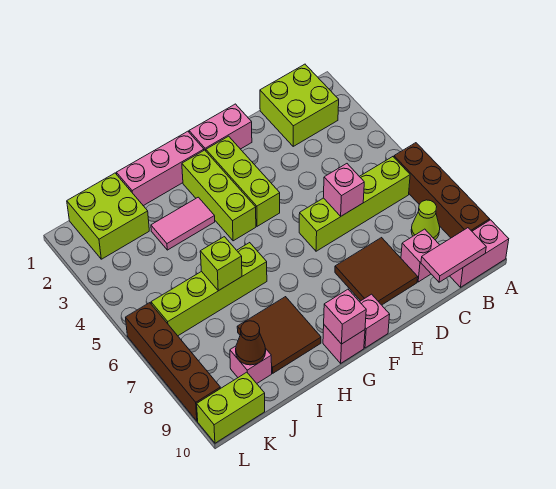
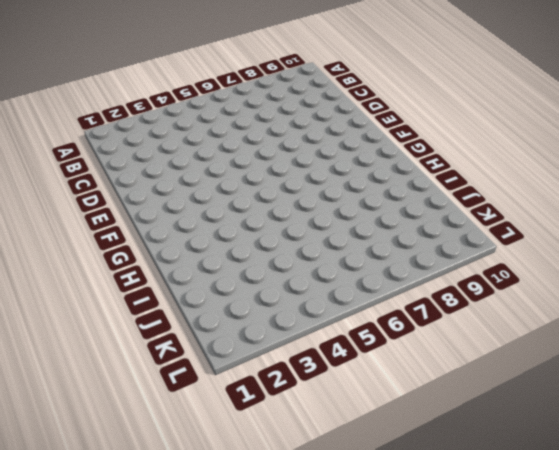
none -> brown 1x4 brick [394,143,490,238]
none -> pink 1x2 brick [450,220,509,287]
none -> lime 2x2 brick [260,64,339,146]

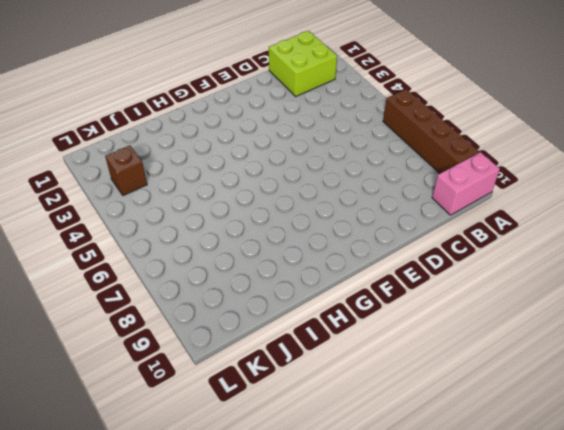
brown 1x1 brick [105,145,147,196] -> none
none -> lime 1x4 brick [299,157,410,251]
none -> lime 1x1 cone [411,200,440,239]
none -> pink 1x1 brick [401,229,439,282]

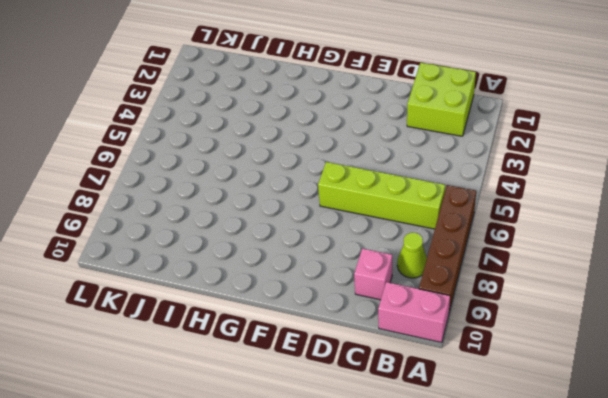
none -> brown 2x2 tile [335,238,418,305]
none -> pink 1x2 brick [189,104,252,151]
none -> lime 1x3 brick [206,136,280,226]

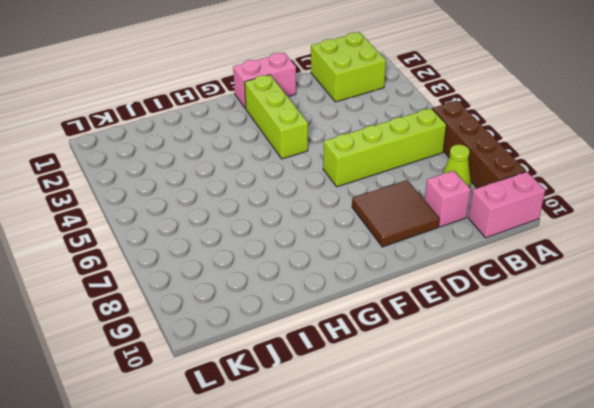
none -> pink 1x1 brick [360,294,390,348]
none -> pink 1x3 brick [116,131,204,206]
none -> lime 1x3 brick [182,150,256,241]

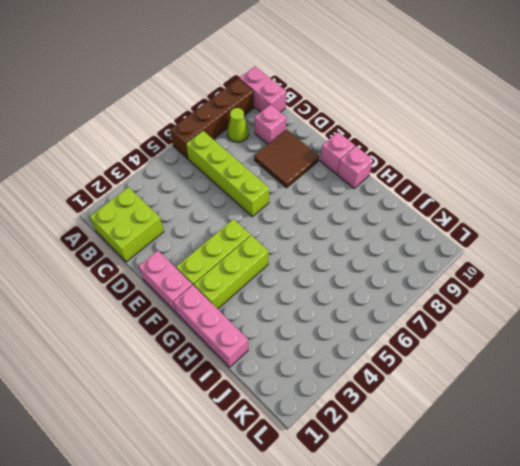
none -> pink 1x2 tile [151,197,215,250]
none -> lime 1x4 brick [151,243,267,336]
none -> brown 2x2 tile [237,297,321,373]

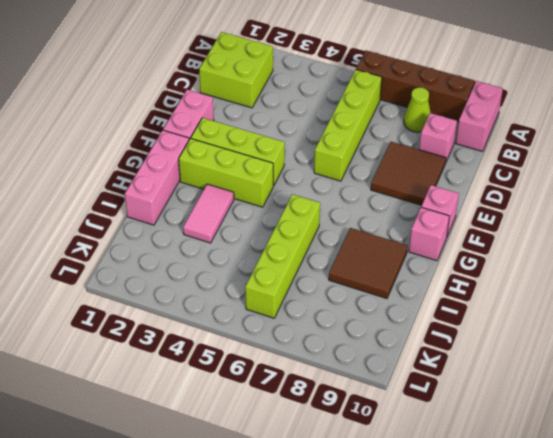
none -> lime 2x2 brick [67,173,149,259]
none -> pink 1x1 brick [230,346,272,383]
none -> lime 1x2 brick [197,372,265,443]

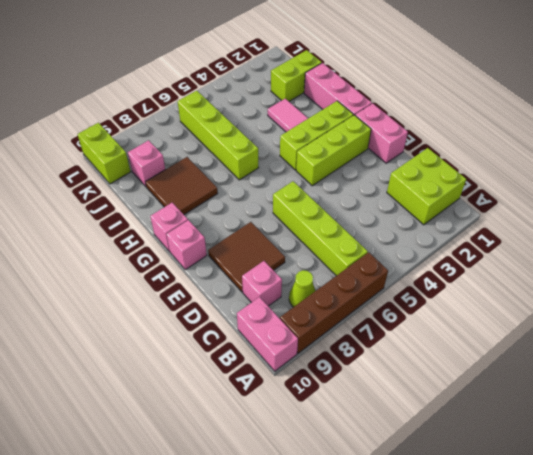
lime 1x2 brick [271,50,322,101] -> lime 2x2 brick [67,173,149,259]
none -> brown 1x4 brick [126,303,220,421]
none -> pink 1x2 tile [421,228,486,282]
none -> pink 1x1 brick [323,164,364,216]

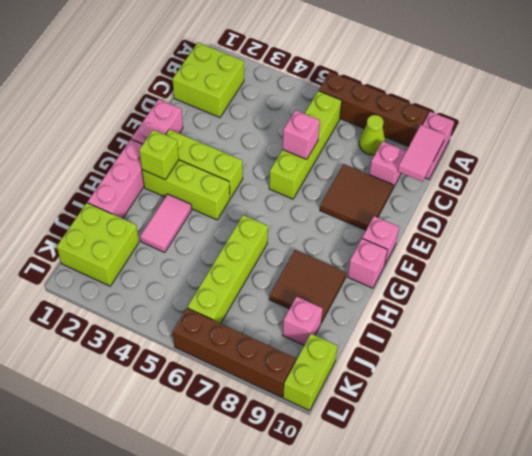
lime 1x1 brick [139,130,179,180] -> lime 1x1 brick moved to [200,237,242,291]
none -> pink 1x1 brick [324,289,366,344]
none -> brown 1x1 cone [236,321,266,365]

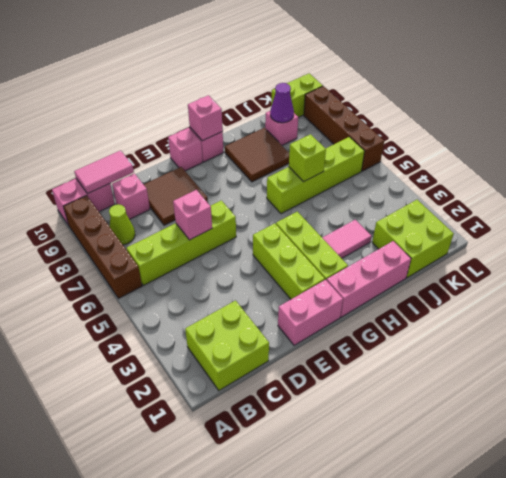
purple 1x1 cone [270,83,294,123] -> brown 1x1 cone [236,321,266,365]

